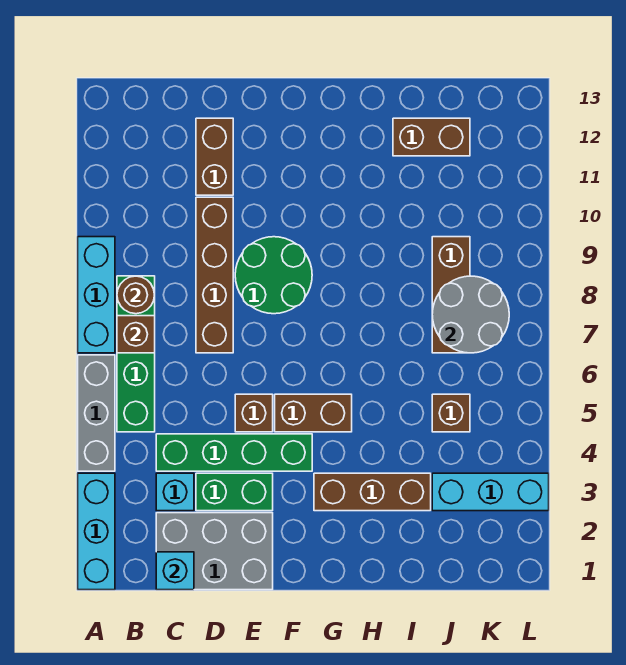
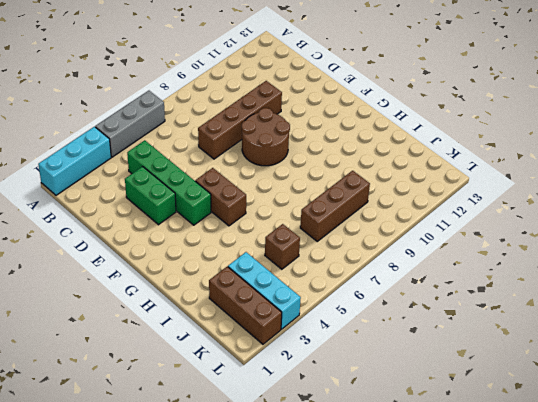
brown 2x2 round brick [242,108,290,166] -> green 2x2 round brick [235,237,312,314]
brown 1x3 brick [209,267,282,344] -> brown 1x3 brick moved to [314,473,431,511]
none -> cyan 1x3 brick [78,237,115,353]
none -> green 1x4 brick [117,276,155,432]
none -> grey 2x3 brick [156,513,273,590]

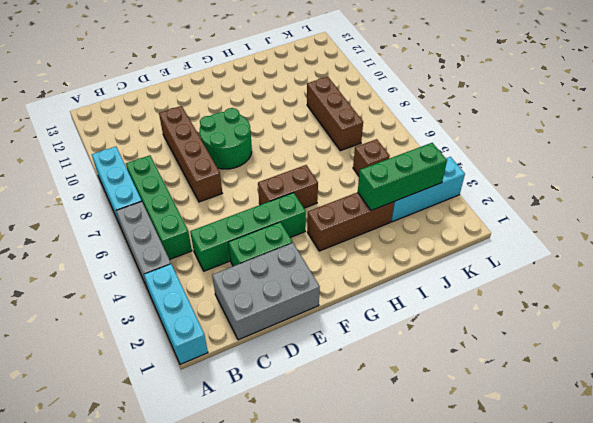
green 1x3 brick [358,143,447,210] -> none
none -> cyan 1x1 brick [156,473,194,511]
none -> brown 1x2 brick [196,118,233,195]
none -> brown 1x1 brick [235,394,273,432]

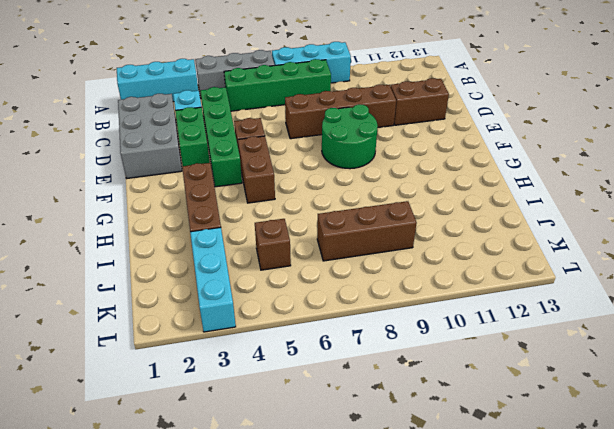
none -> brown 1x2 brick [393,118,470,156]
none -> brown 1x1 brick [117,316,155,353]
none -> brown 1x1 round brick [117,276,155,314]

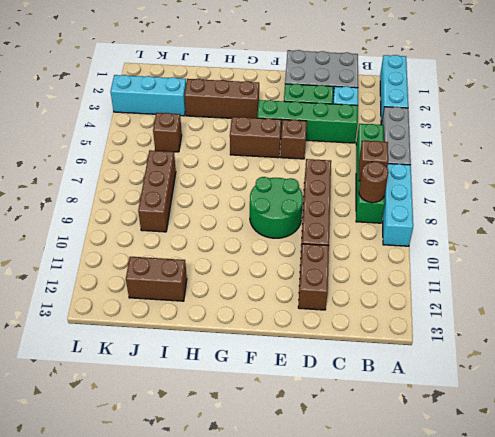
none -> cyan 1x1 brick [156,552,194,590]
none -> grey 2x2 round brick [432,276,509,353]

